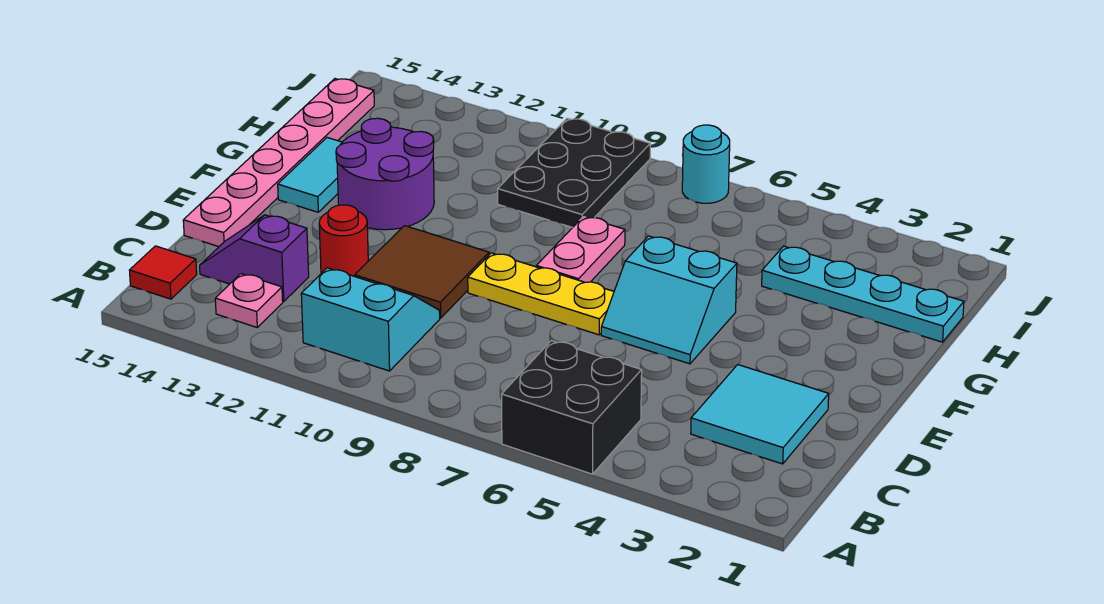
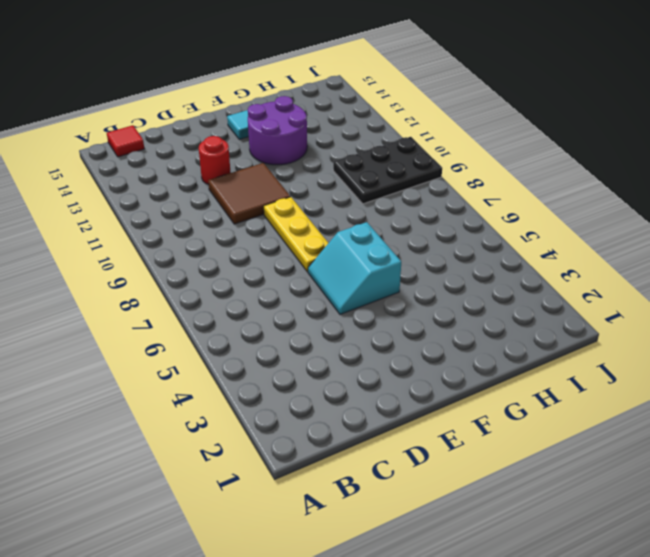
none -> black 2x2 brick [502,341,642,474]
none -> cyan 2x2 slope [301,268,440,371]
none -> pink 1x1 plate [215,274,283,327]

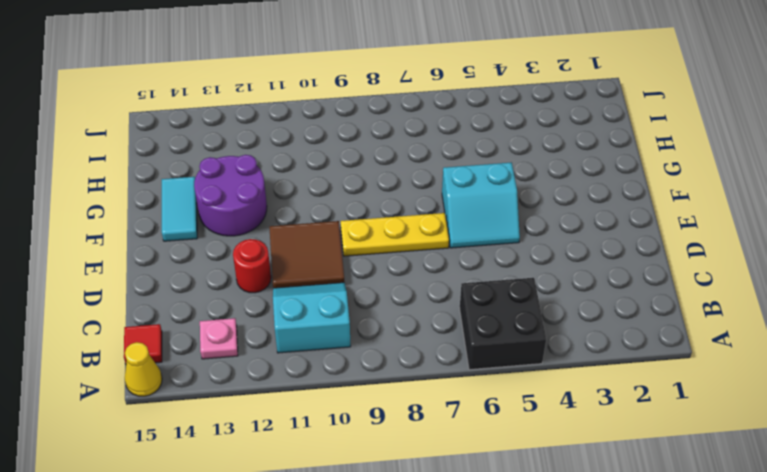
yellow 1x1 cone [125,342,162,396] -> none
none -> cyan 2x2 tile [691,365,829,464]
none -> purple 1x2 slope [200,215,309,302]
none -> pink 1x6 plate [183,79,374,247]

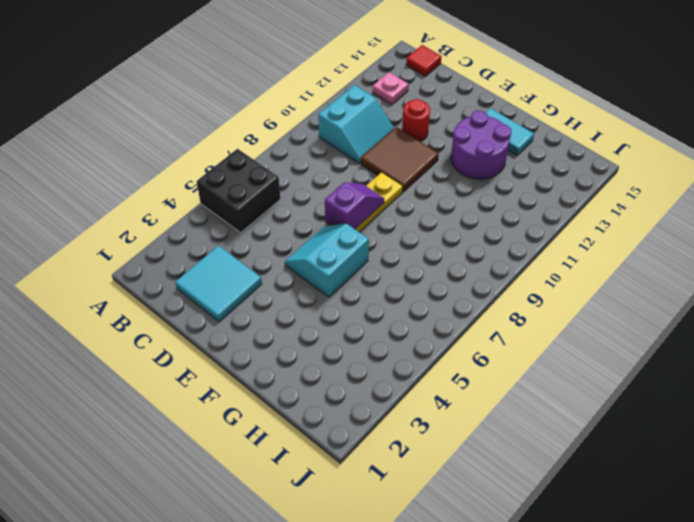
purple 1x2 slope [325,182,385,229] -> purple 1x2 slope moved to [200,215,309,302]
none -> pink 1x6 plate [183,79,374,247]
none -> pink 1x2 plate [536,217,625,282]
none -> cyan 1x4 plate [762,246,964,342]

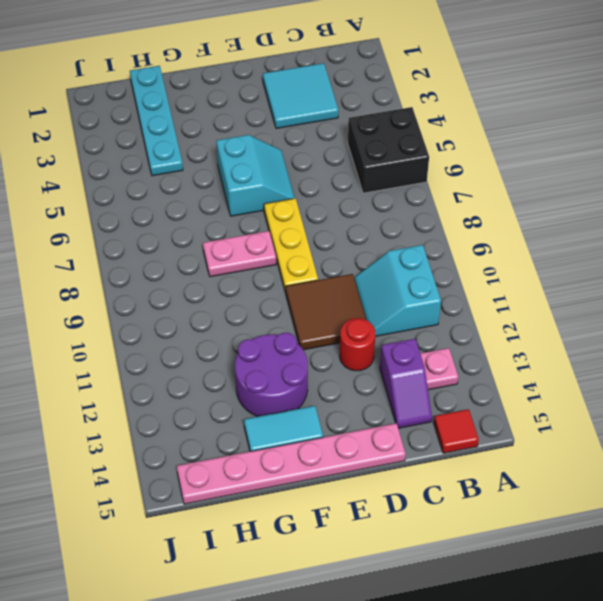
none -> black 2x3 plate [498,118,650,228]
none -> cyan 1x1 round brick [682,125,730,203]

